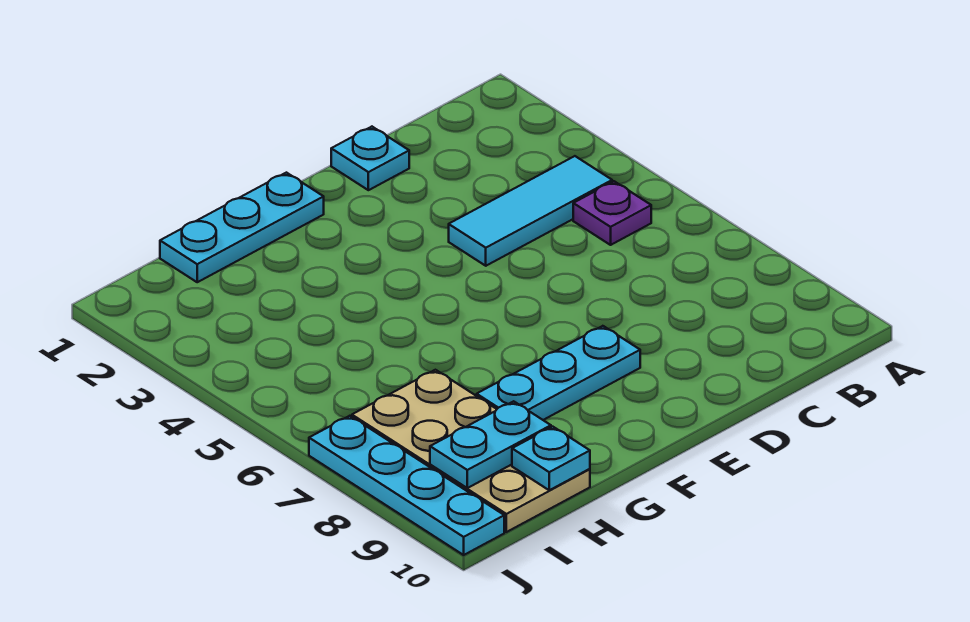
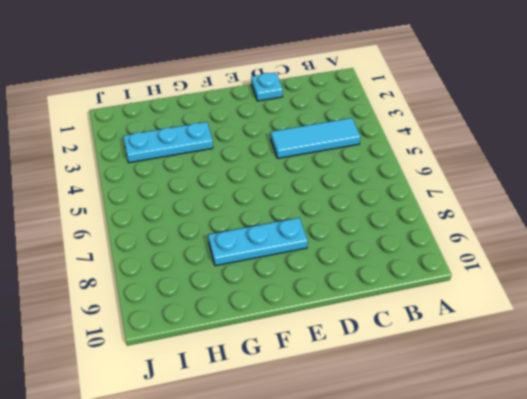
cyan 1x3 plate [123,122,213,163] -> cyan 1x3 plate moved to [160,173,324,282]
none -> purple 1x1 plate [573,181,651,245]
none -> tan 2x4 plate [352,370,590,532]

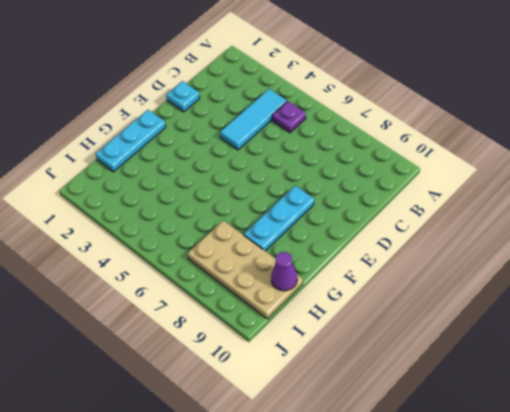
purple 1x1 cone [271,252,297,291] -> cyan 1x1 plate [512,427,590,490]
none -> cyan 1x4 plate [309,416,504,555]
none -> cyan 1x2 plate [430,401,551,488]

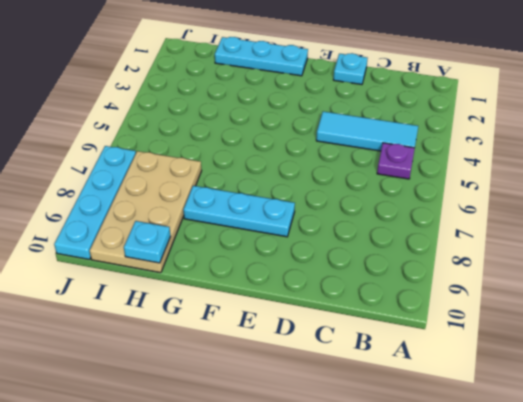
none -> cyan 1x2 plate [430,401,551,488]

